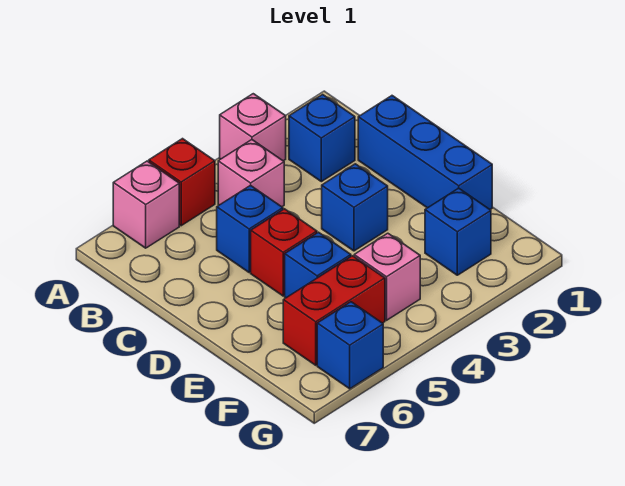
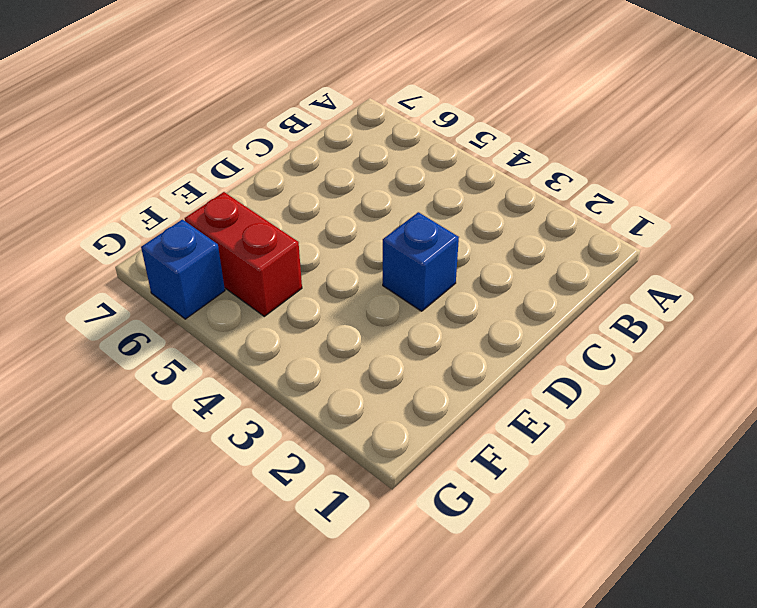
none -> pink 1x1 brick [220,94,286,161]
none -> red 1x1 brick [149,139,215,226]
none -> pink 1x1 brick [113,161,179,248]

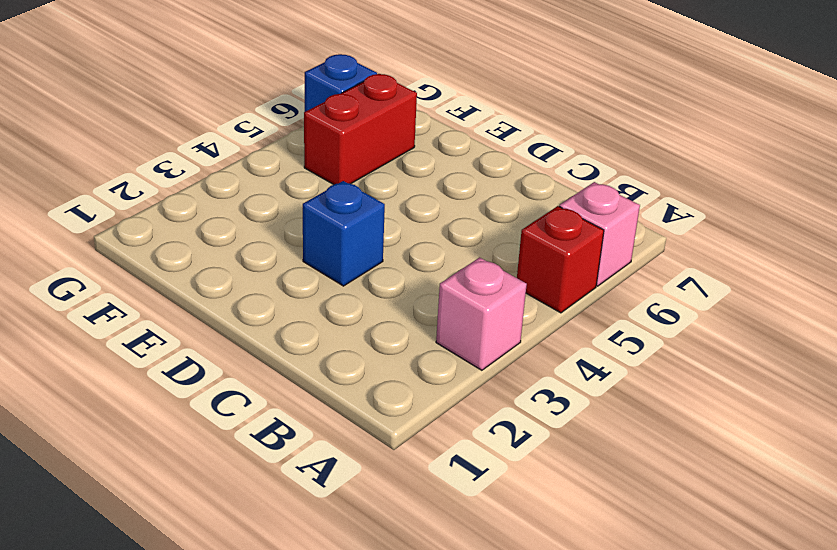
none -> blue 1x1 brick [289,94,355,182]
none -> pink 1x1 brick [218,140,284,207]
none -> blue 1x3 brick [358,96,492,209]

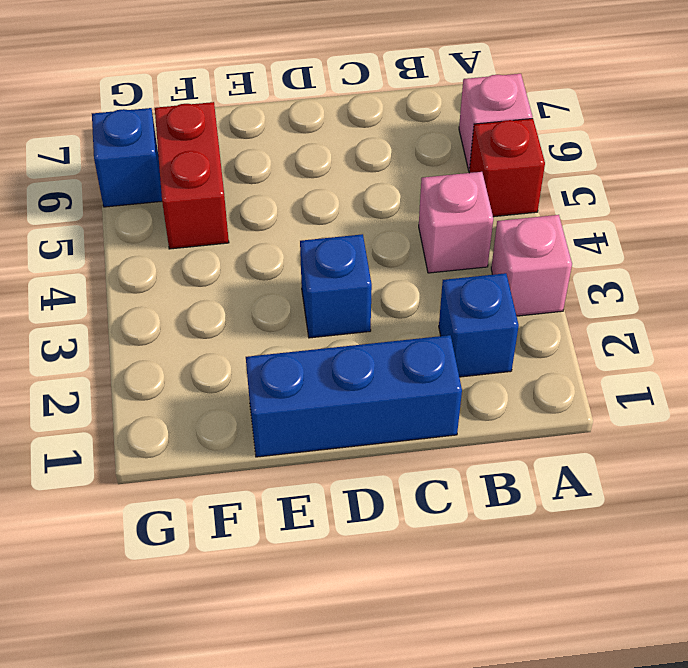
none -> blue 1x1 brick [217,185,283,272]
none -> red 1x1 brick [251,209,317,296]
none -> blue 1x1 brick [285,232,351,298]

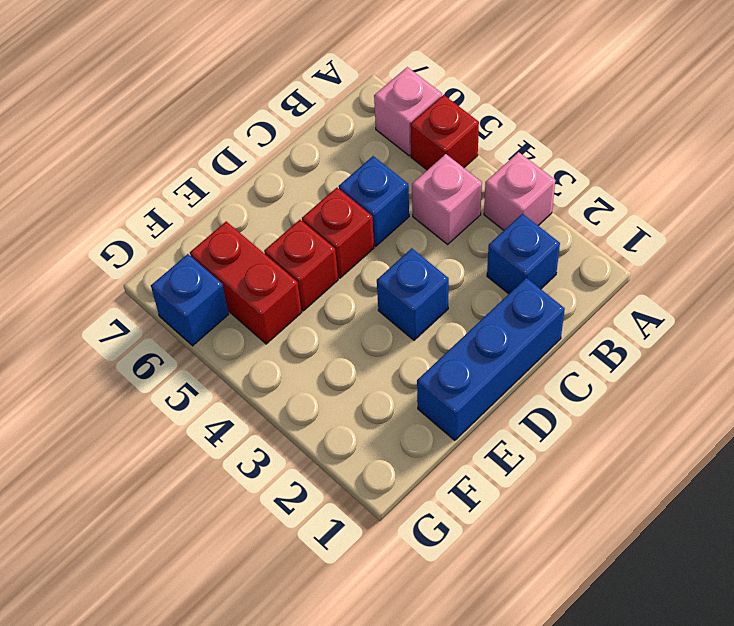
red 1x1 brick [264,220,338,311] -> blue 1x1 brick [285,232,351,298]
none -> blue 1x1 brick [425,188,491,275]
none -> pink 1x1 brick [354,233,420,320]

